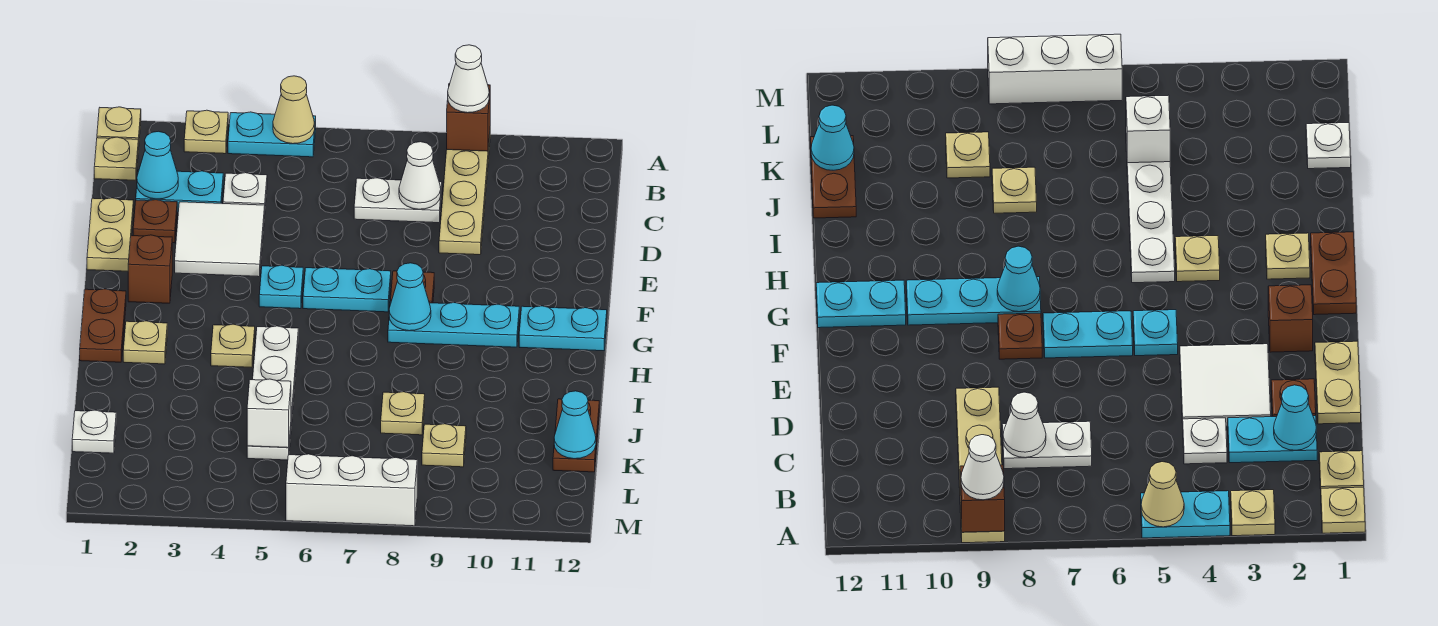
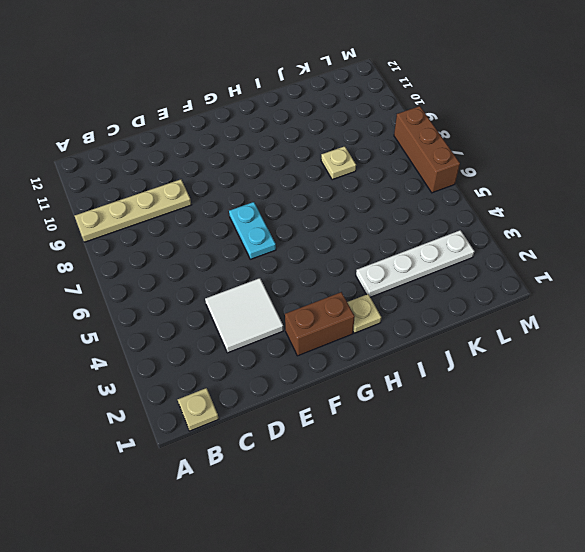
brown 1x2 brick [285,292,355,356] -> brown 1x1 brick [128,235,172,303]
white 1x4 plate [356,230,474,297] -> white 1x4 plate moved to [247,326,298,460]
brown 1x3 brick [394,106,460,193] -> white 1x3 brick [286,454,417,526]
none -> tan 1x1 plate [97,107,141,150]
none -> tan 1x1 plate [184,110,228,154]
none -> cyan 1x2 plate [228,112,316,157]
none -> cyan 1x2 plate [136,170,223,213]

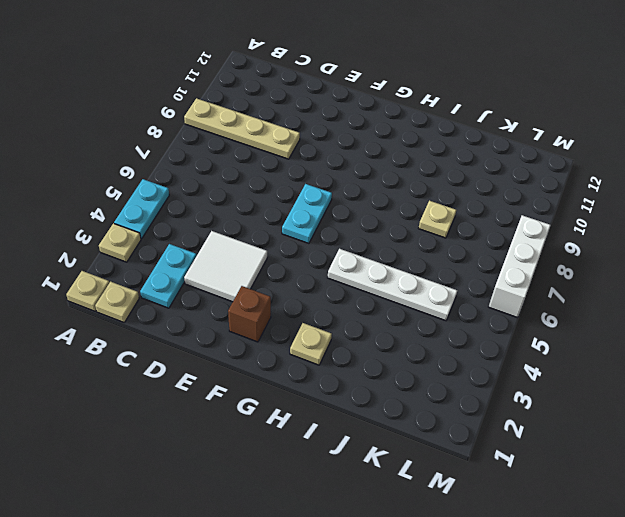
none -> white 1x1 plate [223,173,267,206]
none -> white 1x2 plate [354,178,442,223]
none -> tan 1x2 plate [87,198,134,271]
none -> brown 1x1 plate [133,200,177,243]

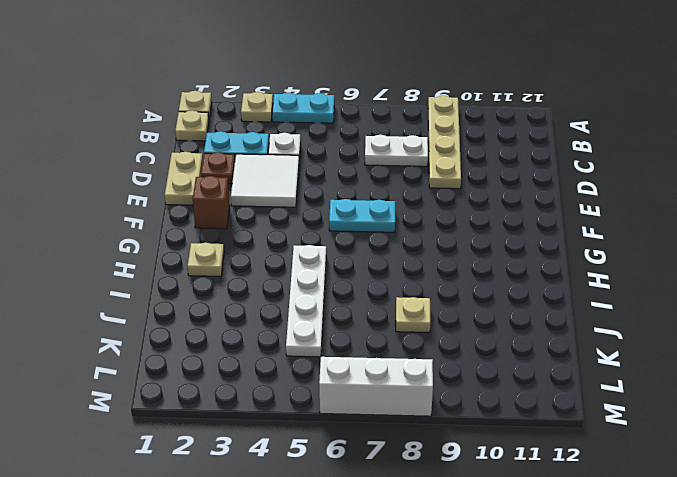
none -> cyan 1x1 plate [259,265,303,309]
none -> brown 1x1 plate [391,271,434,303]
none -> brown 1x2 plate [80,289,126,362]
none -> cyan 1x3 plate [388,301,519,347]

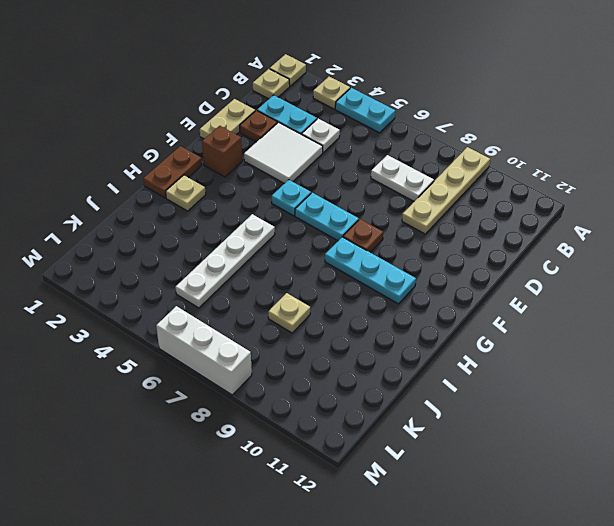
none -> cyan 1x2 plate [519,306,607,351]
none -> tan 1x1 plate [211,324,255,367]
none -> brown 1x2 plate [553,399,599,472]
none -> white 1x1 plate [72,410,116,453]

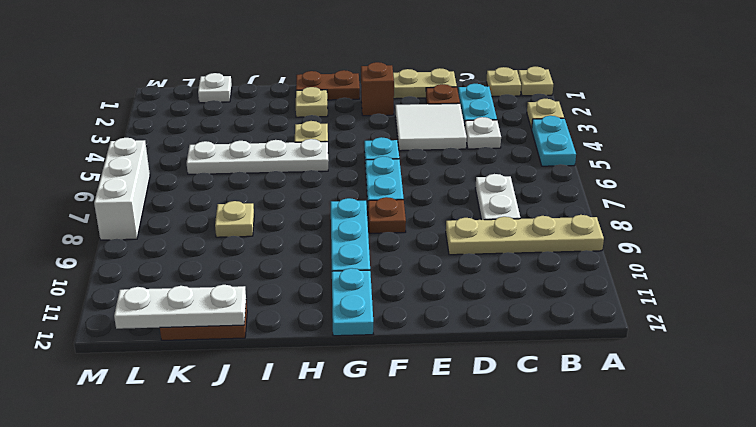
white 1x3 plate [114,285,246,329] -> cyan 1x1 cone [554,391,596,459]
none -> tan 1x1 plate [422,424,466,467]
none -> tan 1x1 cone [273,76,315,144]
none -> brown 1x1 brick [447,83,490,151]
none -> cyan 1x1 cone [137,131,178,199]

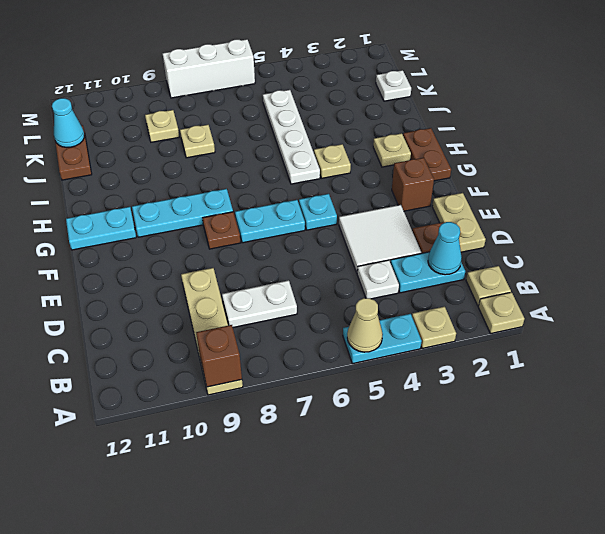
none -> white 1x1 cone [399,142,441,209]
none -> cyan 1x1 cone [389,263,431,331]
none -> white 1x1 brick [247,379,291,448]
none -> white 1x1 cone [448,45,489,113]

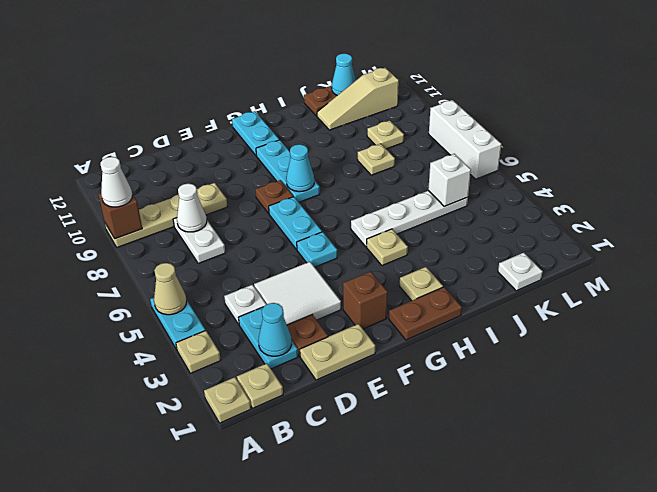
tan 1x3 slope [317,68,399,130] -> none

